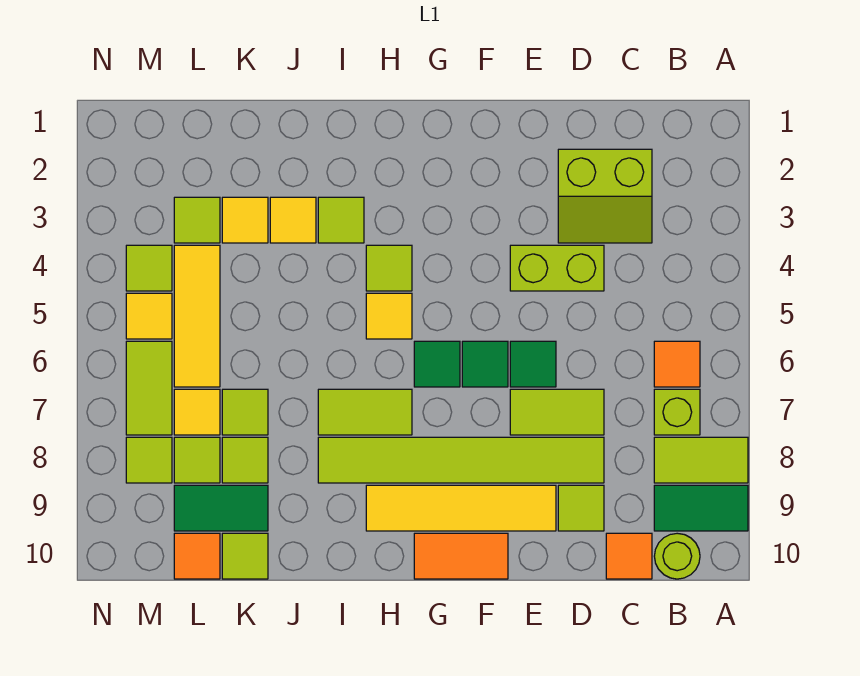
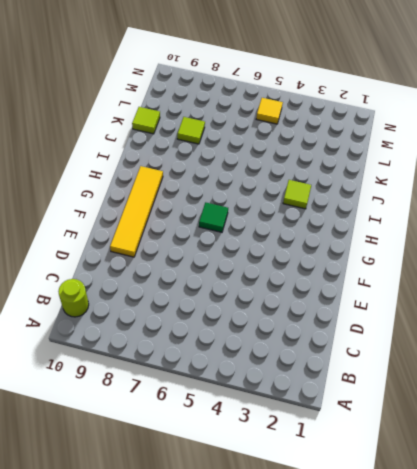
none -> lime 1x2 tile [654,437,748,483]
none -> green 1x2 tile [654,485,748,531]
none -> orange 1x1 tile [654,341,700,387]
none -> lime 1x1 brick [654,389,700,435]

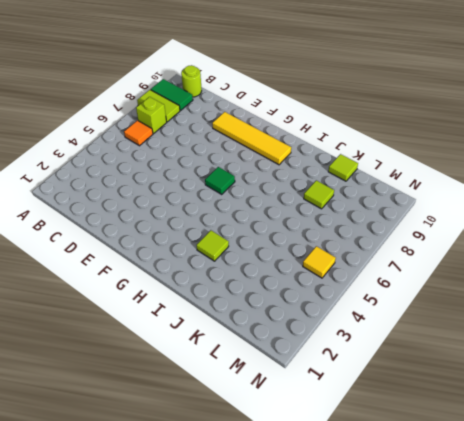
none -> lime 2x2 slope [558,149,652,243]
none -> orange 1x1 tile [606,533,652,579]
none -> lime 1x2 brick [510,245,604,291]
none -> lime 1x2 tile [510,389,604,435]

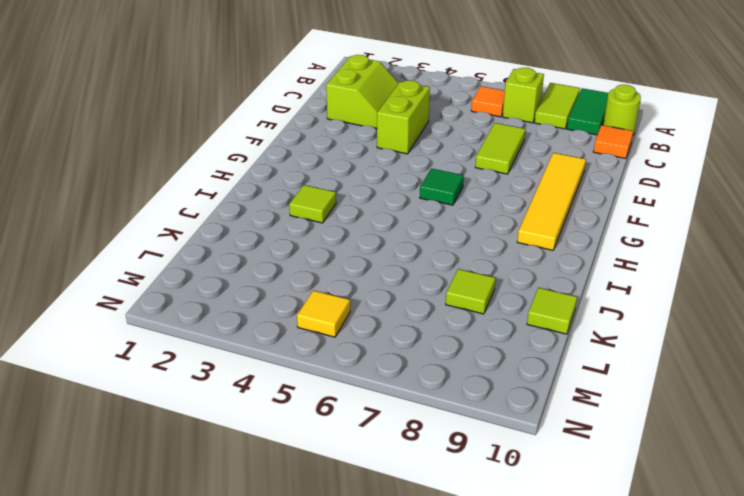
none -> lime 1x6 tile [318,437,604,483]
none -> lime 1x1 tile [558,485,604,531]
none -> green 1x1 tile [510,341,556,387]
none -> green 1x1 tile [462,341,508,387]

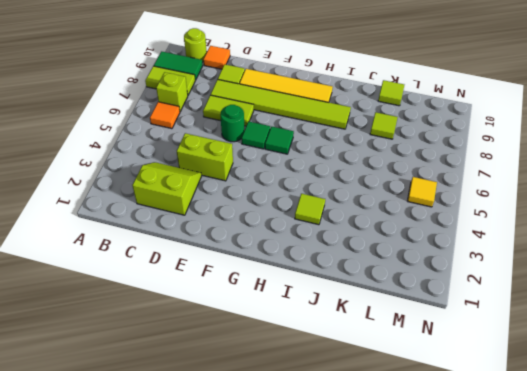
green 1x1 round brick [220,105,244,142] -> green 1x1 tile [510,341,556,387]
none -> orange 1x2 tile [414,533,508,579]
none -> lime 1x1 tile [366,245,412,291]
none -> yellow 1x1 tile [366,293,412,339]
none -> lime 1x2 tile [318,389,412,435]

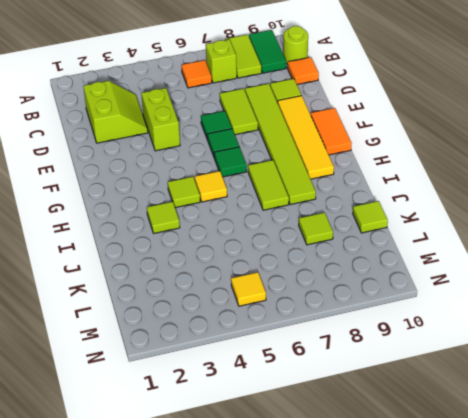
none -> yellow 1x1 tile [270,197,316,243]
none -> yellow 1x1 tile [222,197,268,243]
none -> lime 1x1 tile [222,389,268,435]
none -> green 1x2 tile [174,485,268,531]

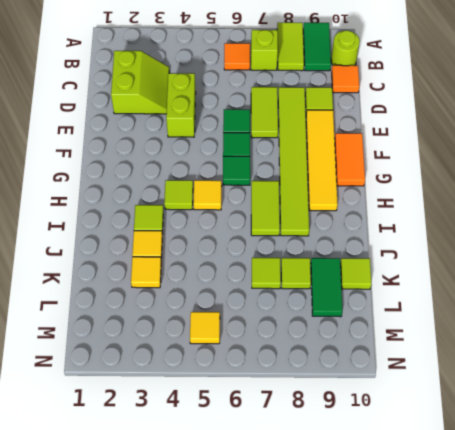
none -> lime 1x1 tile [174,197,220,243]
none -> yellow 1x3 tile [174,245,220,387]
none -> yellow 1x1 tile [174,389,220,435]
none -> lime 1x1 tile [174,437,220,483]

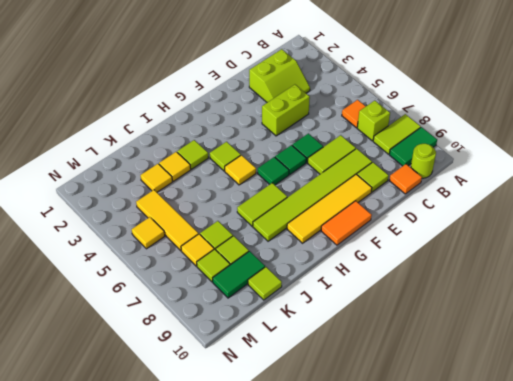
none -> lime 1x1 tile [174,197,220,243]
none -> orange 1x1 tile [174,533,220,579]
none -> lime 1x1 tile [126,245,172,291]
none -> lime 1x2 tile [126,341,172,435]

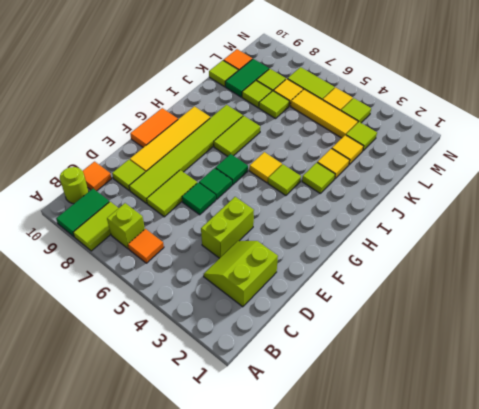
none -> lime 1x1 tile [126,437,172,483]

